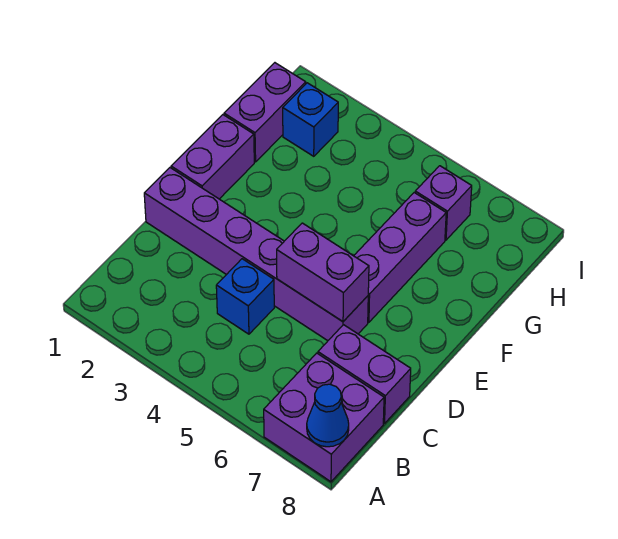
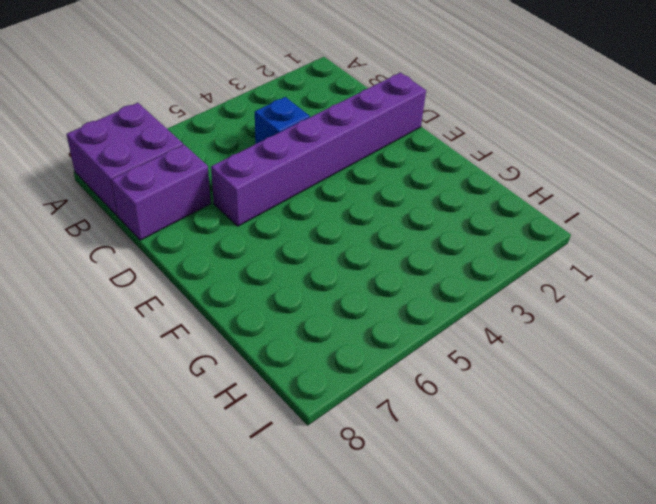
none -> purple 1x2 brick [171,115,254,199]
none -> purple 1x3 brick [354,193,446,322]

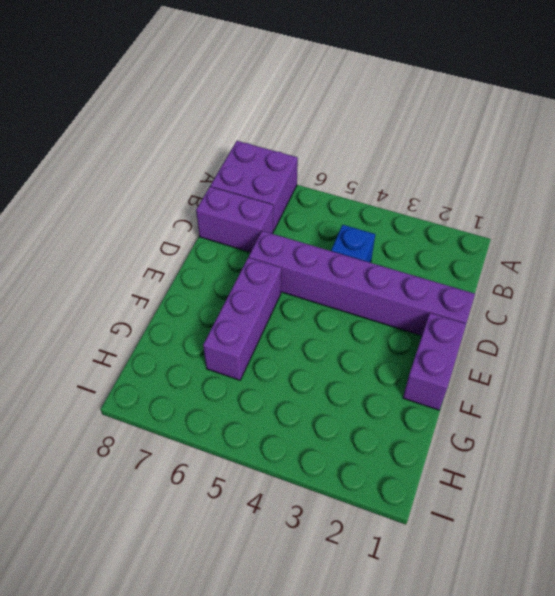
none -> purple 1x2 brick [224,63,306,162]
none -> blue 1x1 brick [283,83,338,156]

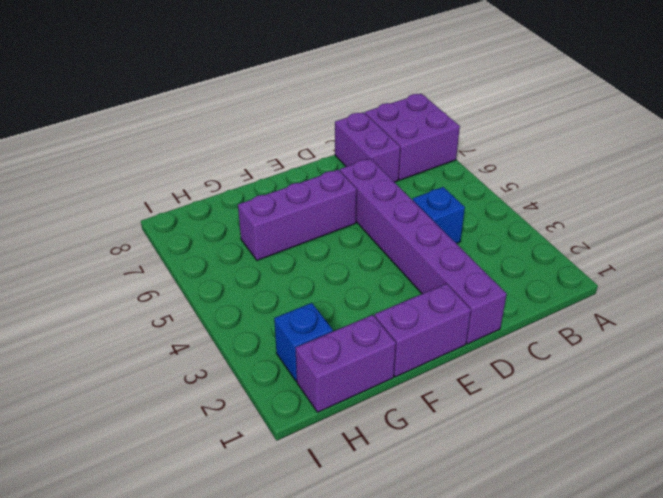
none -> purple 1x1 brick [415,166,472,240]
none -> blue 1x1 cone [307,384,349,447]

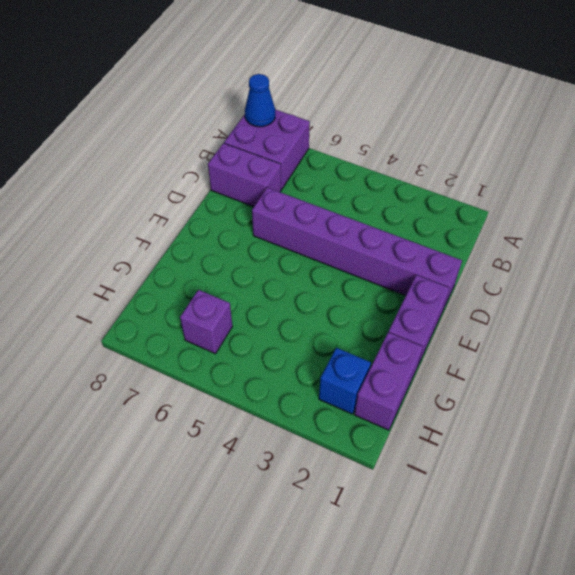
none -> blue 1x1 brick [216,259,274,334]
none -> purple 1x3 brick [354,193,446,322]

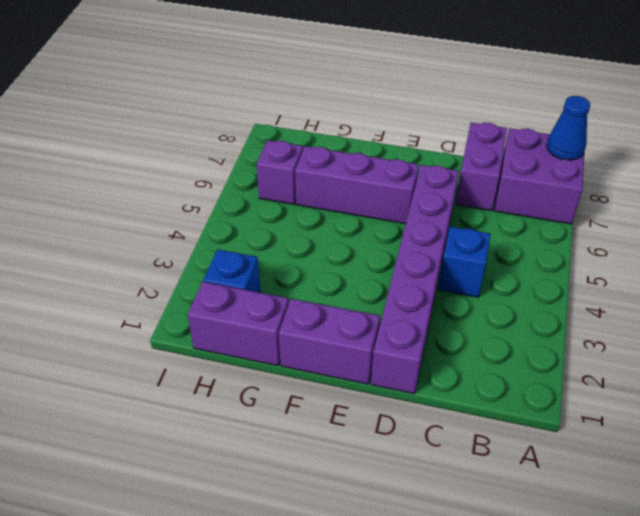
none -> purple 1x2 brick [277,223,369,322]

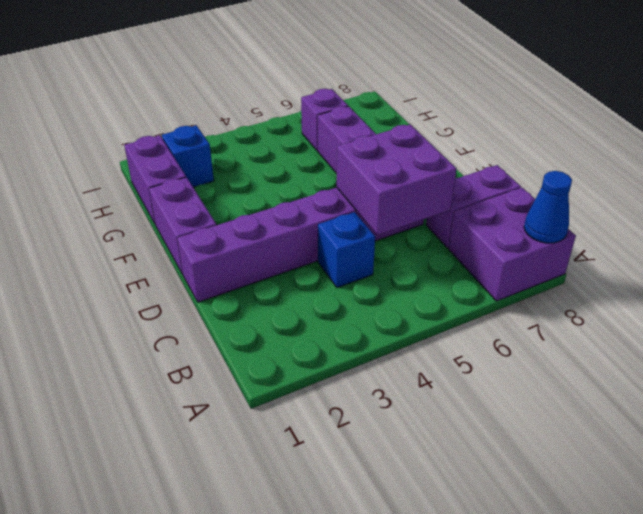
purple 2x2 brick [337,124,456,235] -> purple 1x2 brick [277,223,369,322]

